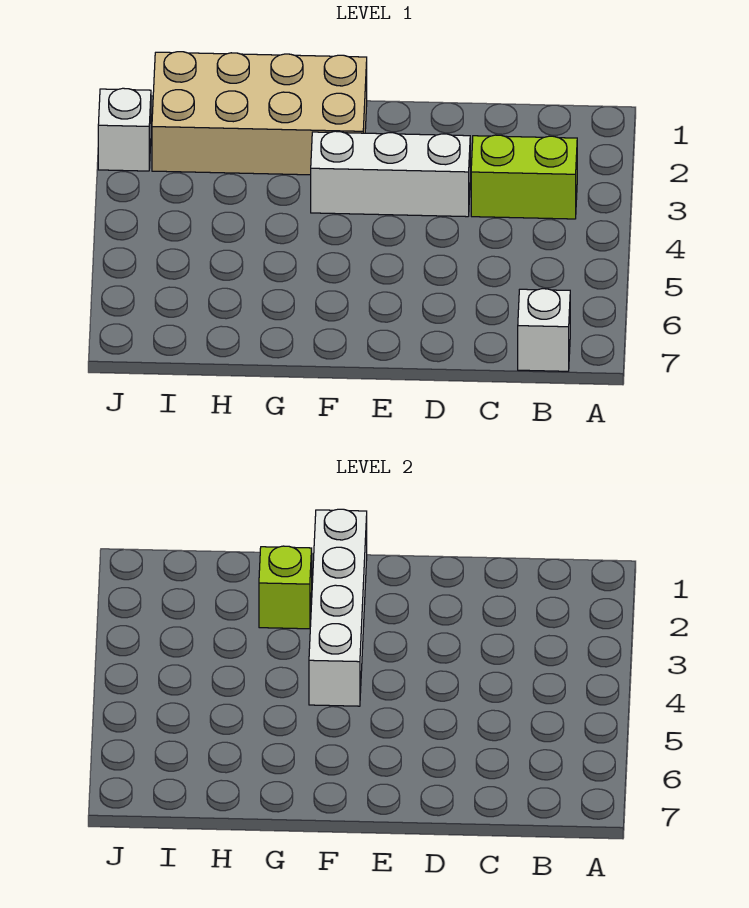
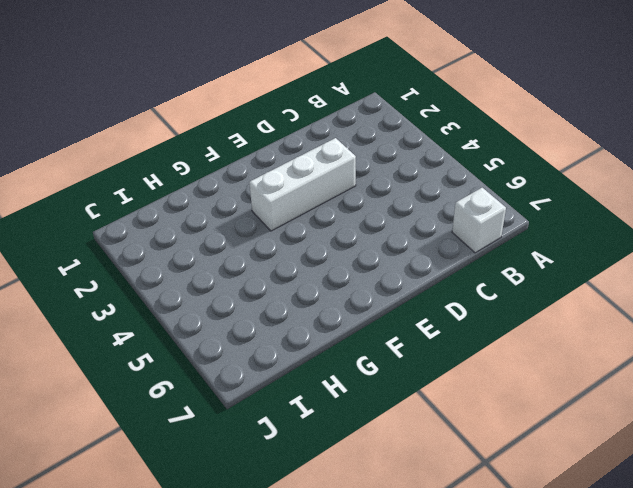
none -> lime 1x2 brick [471,135,577,219]
none -> tan 2x4 brick [152,52,367,175]

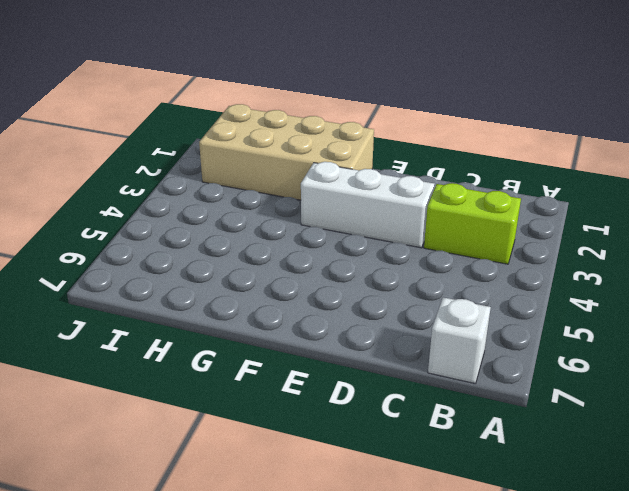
none -> white 1x1 brick [98,88,151,171]
none -> white 1x4 brick [309,509,367,706]

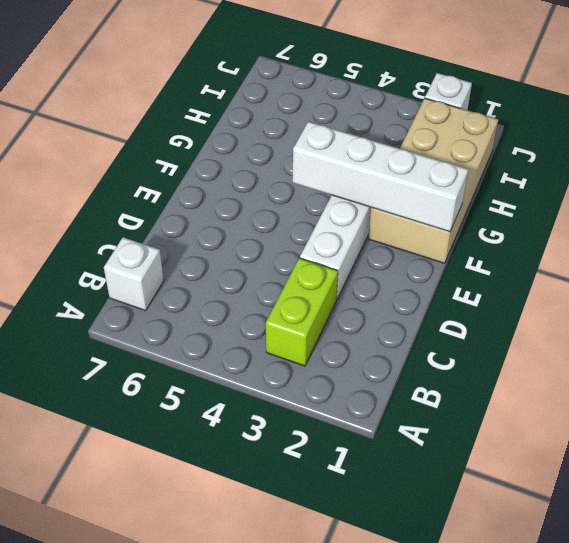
none -> lime 1x1 brick [259,546,312,629]

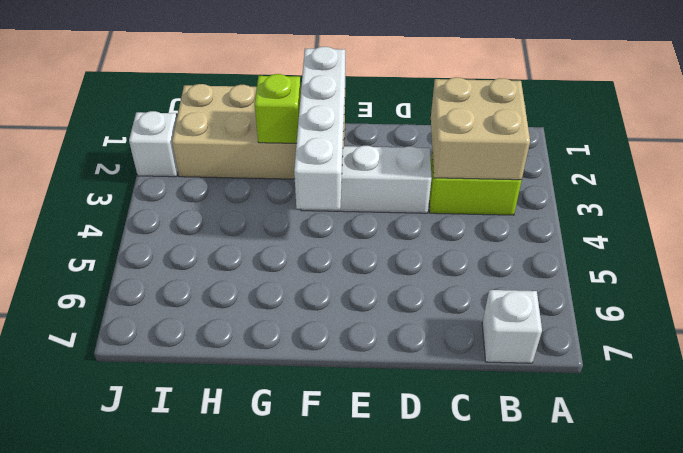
tan 2x2 brick [431,77,530,180] -> none

